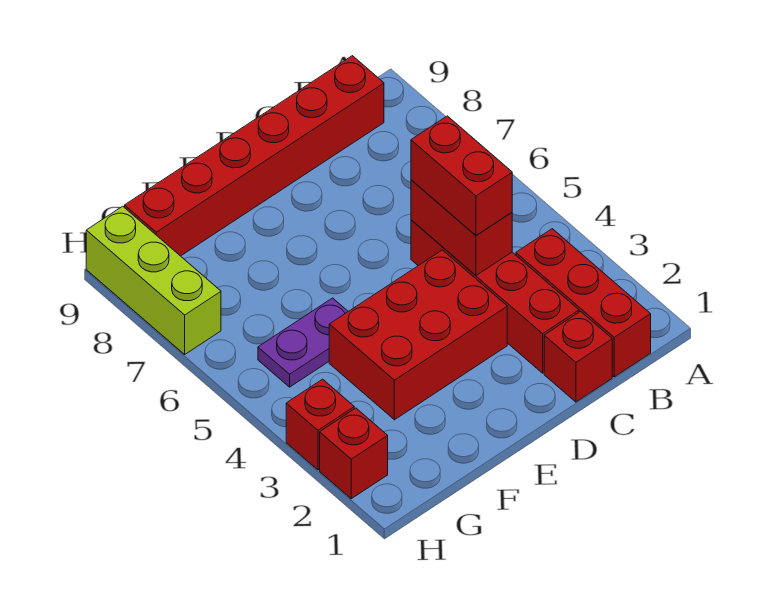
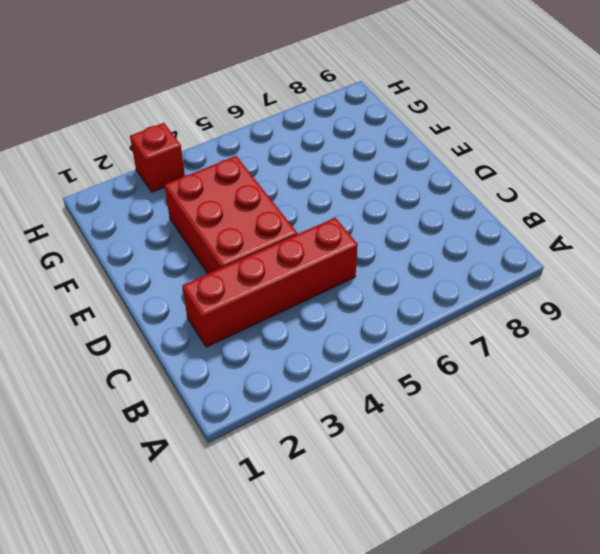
none -> red 1x3 brick [516,229,651,377]
none -> red 1x6 brick [125,56,384,256]

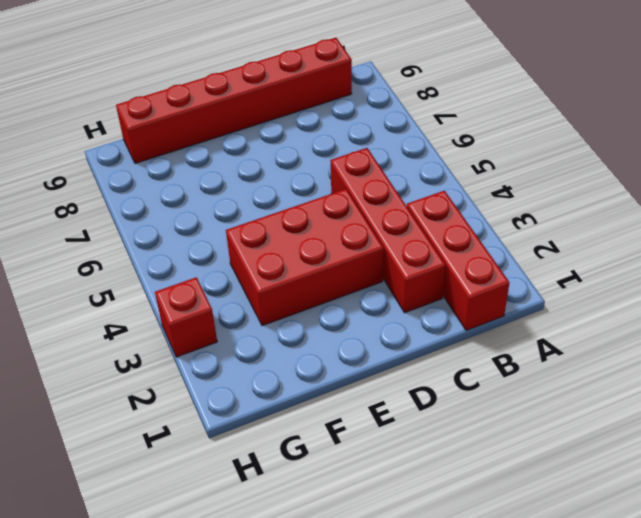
none -> red 1x1 brick [544,311,612,402]
none -> purple 1x2 plate [258,298,348,387]

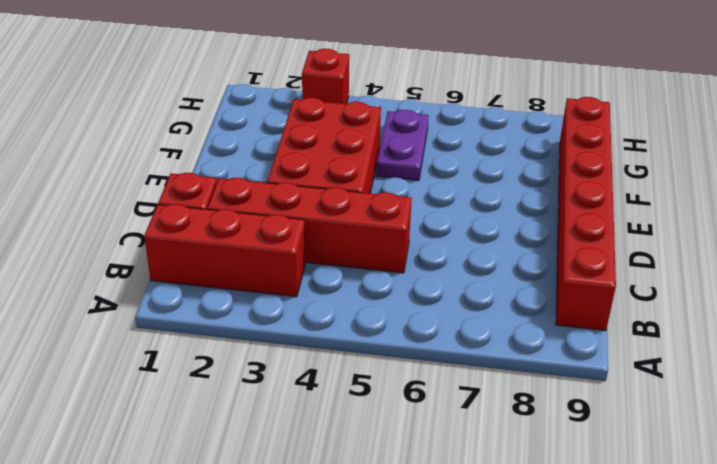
none -> red 1x1 brick [320,408,388,499]
none -> lime 1x3 brick [86,206,221,354]

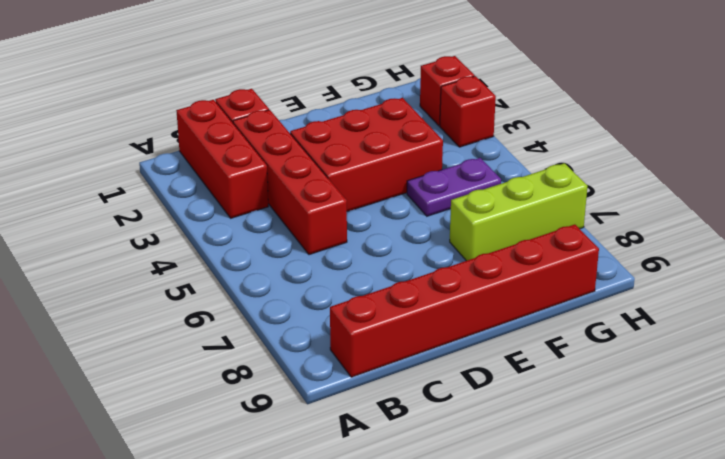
lime 1x3 brick [450,163,587,261] -> lime 1x3 brick turned to [86,206,221,354]
none -> red 1x2 brick [411,180,512,275]
none -> red 1x2 brick [411,116,512,235]

